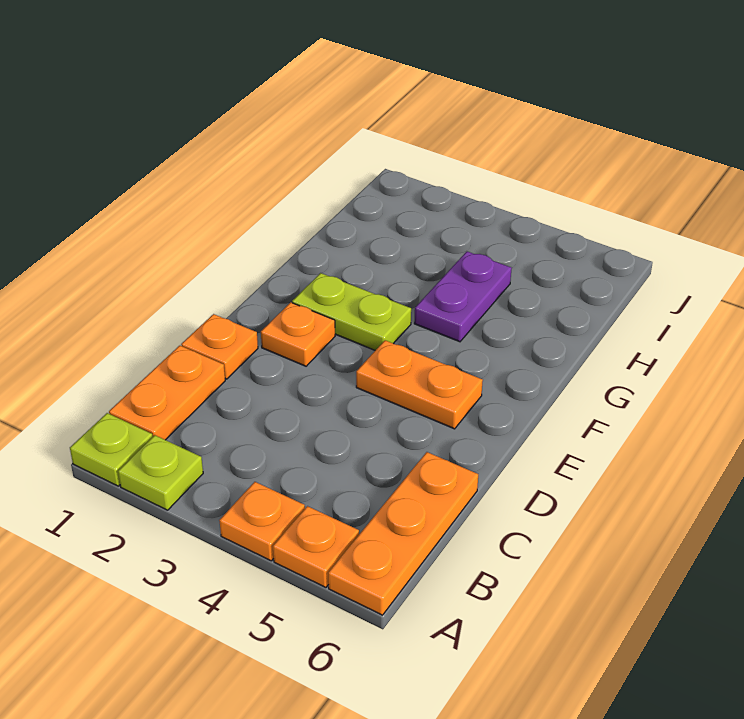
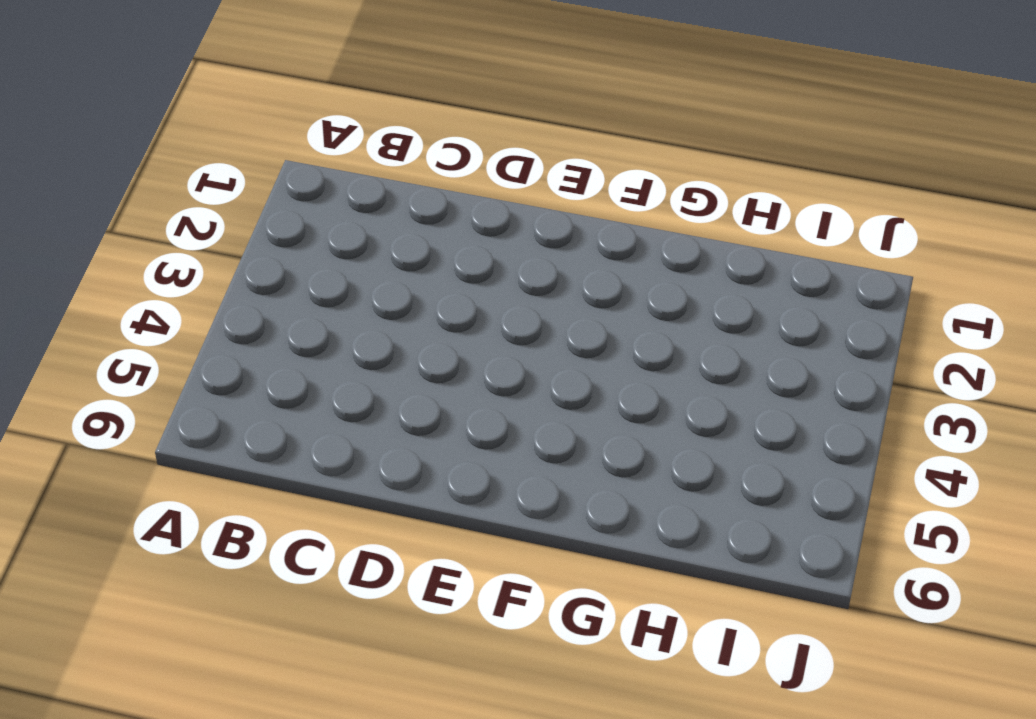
none -> lime 1x1 plate [70,413,153,486]
none -> lime 1x1 plate [118,435,203,510]

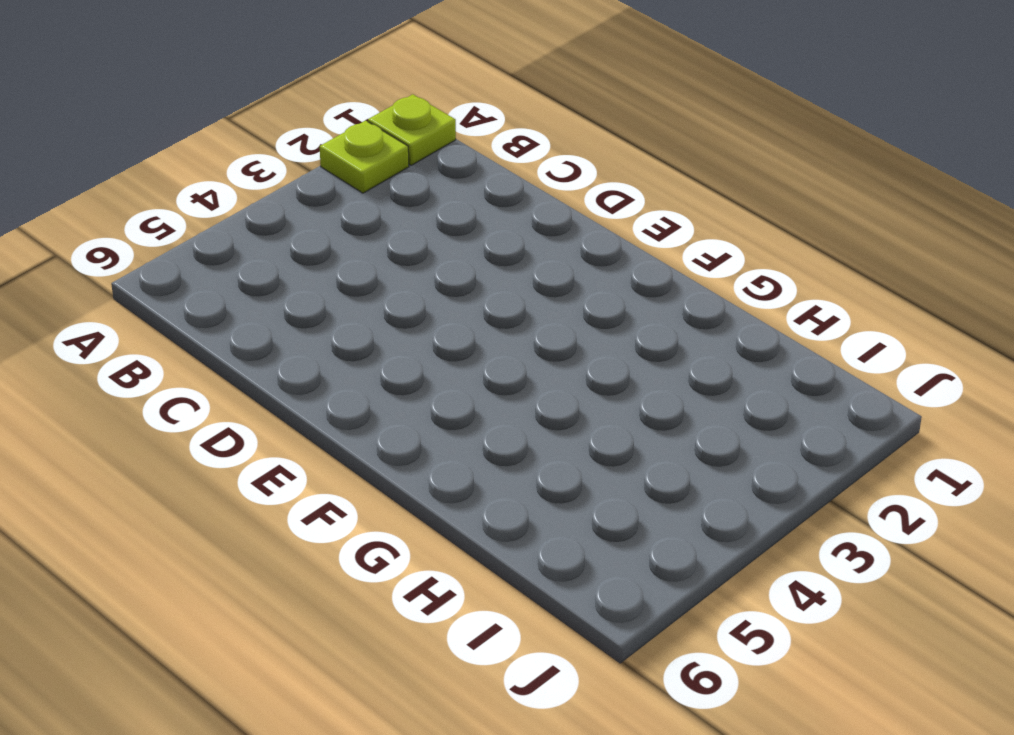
none -> orange 1x1 plate [219,482,305,561]
none -> orange 1x1 plate [273,506,359,588]

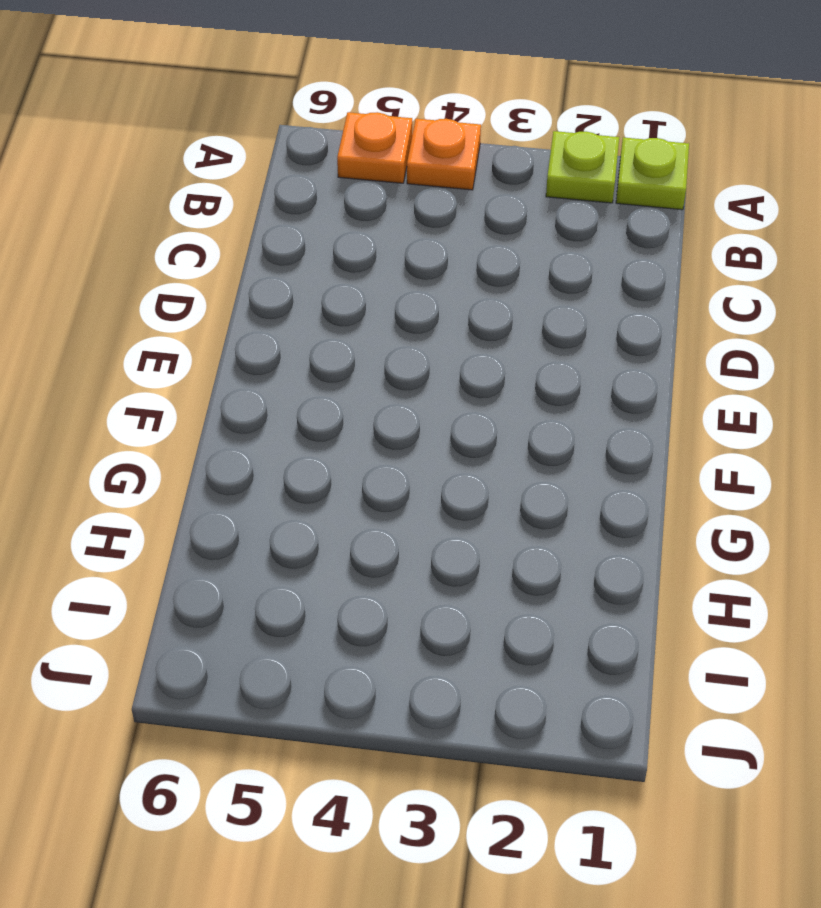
none -> orange 1x3 plate [328,452,478,615]
none -> orange 1x2 plate [109,346,225,440]

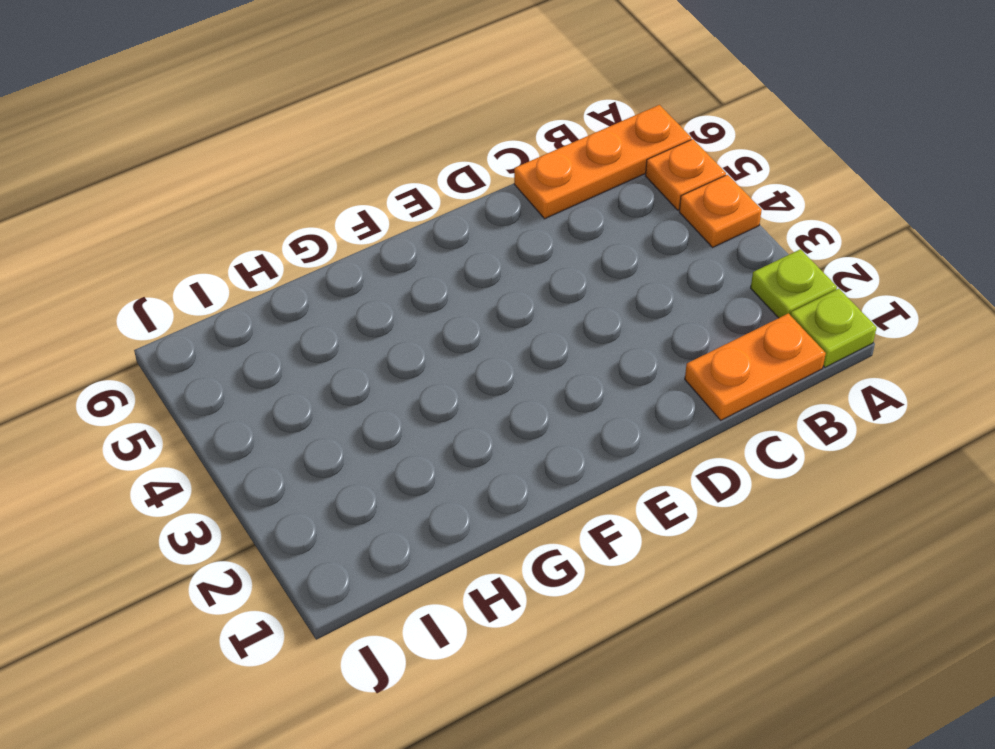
none -> orange 1x1 plate [181,314,258,379]
none -> orange 1x1 plate [261,302,335,366]

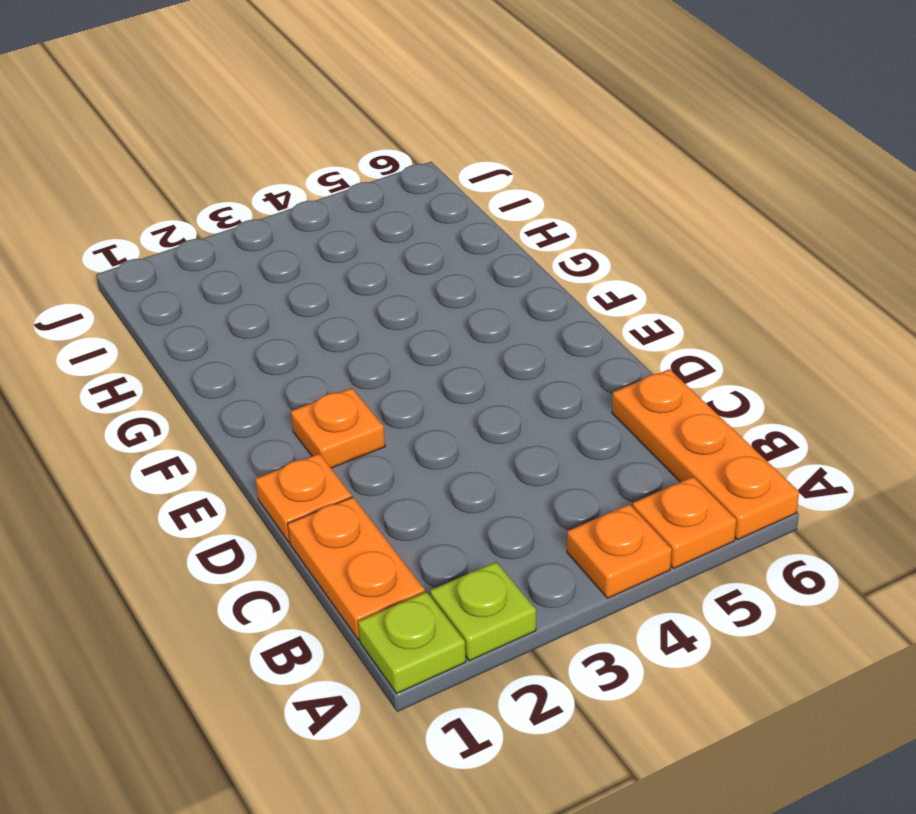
none -> orange 1x2 plate [356,340,483,429]
none -> lime 1x2 plate [292,273,411,350]

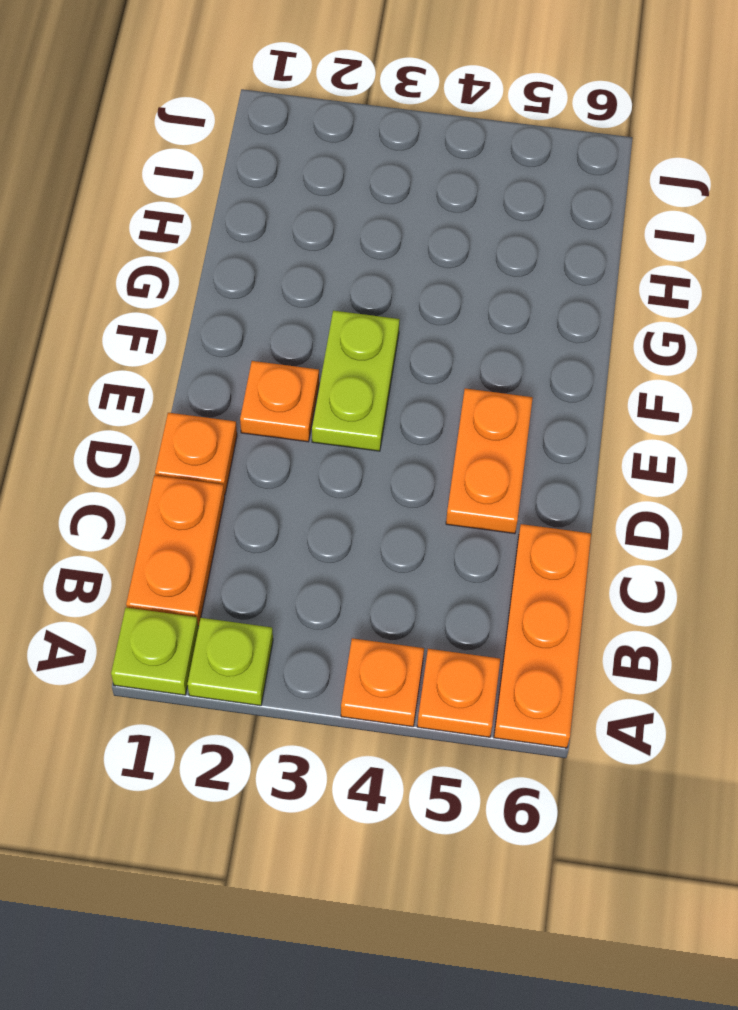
orange 1x2 plate [446,388,533,534] -> orange 1x2 plate turned to [356,340,483,429]
lime 1x2 plate [312,310,400,451] -> lime 1x2 plate turned to [292,273,411,350]
none -> purple 1x2 plate [414,251,512,342]

